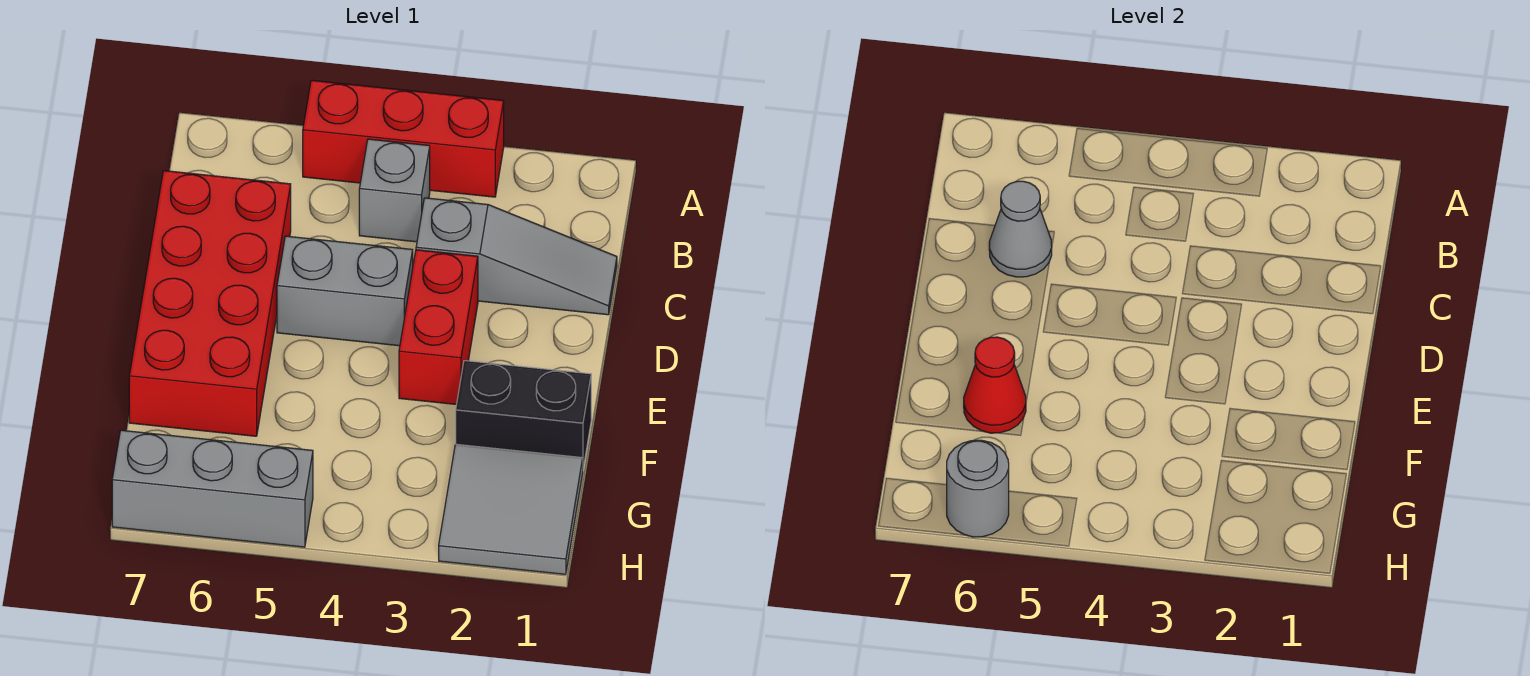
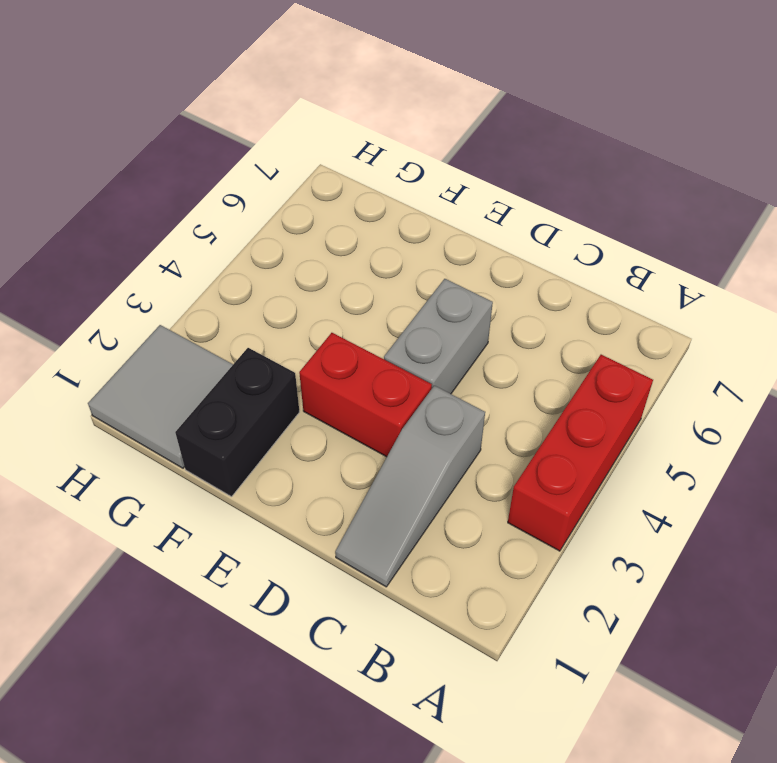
none -> grey 1x1 brick [359,139,430,242]
none -> red 2x4 brick [129,171,291,436]
none -> grey 1x3 brick [112,430,313,547]

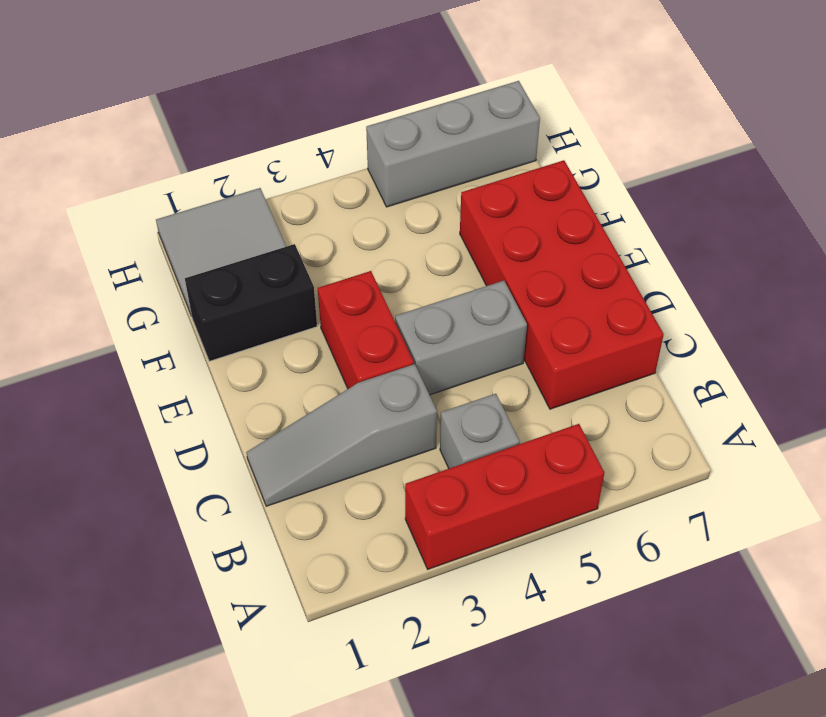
none -> grey 1x1 cone [989,181,1052,277]
none -> red 1x1 cone [964,337,1026,433]
none -> grey 1x1 round brick [947,440,1009,537]

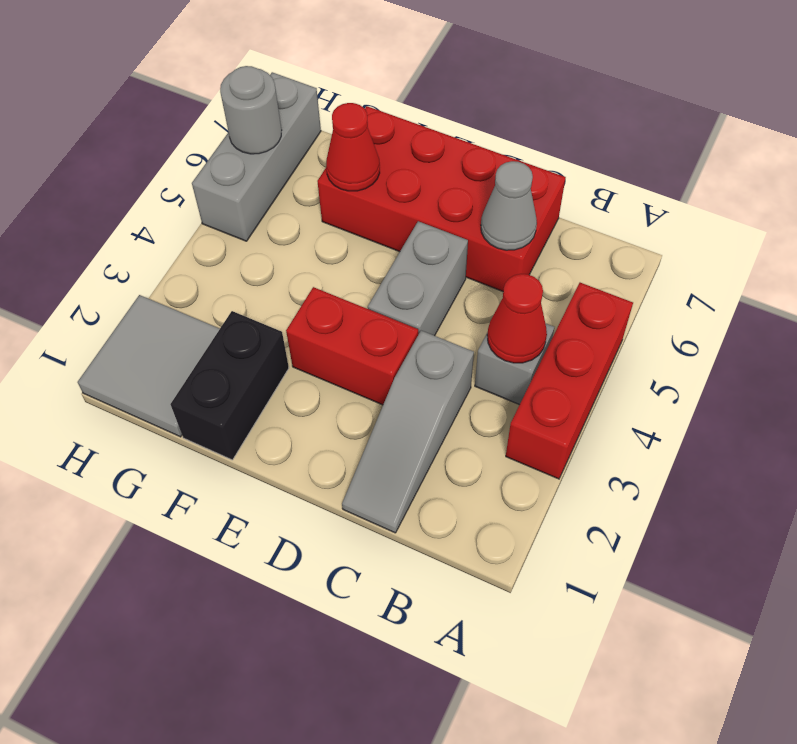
red 1x1 cone [487,274,547,363] -> none

